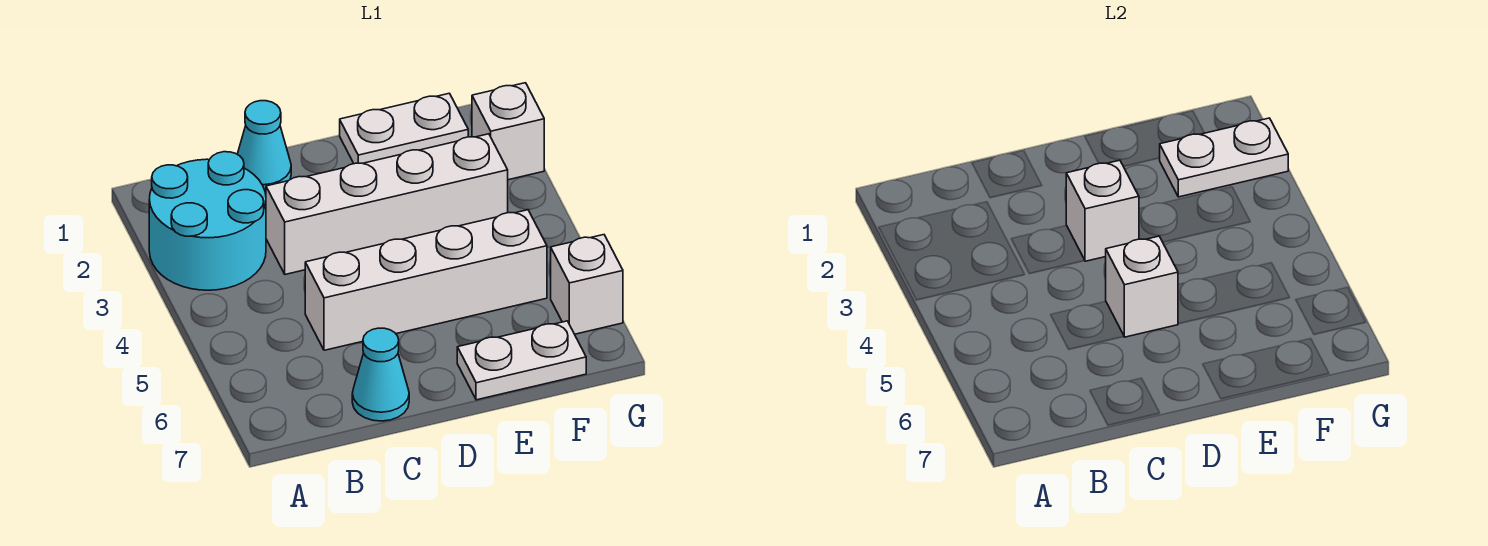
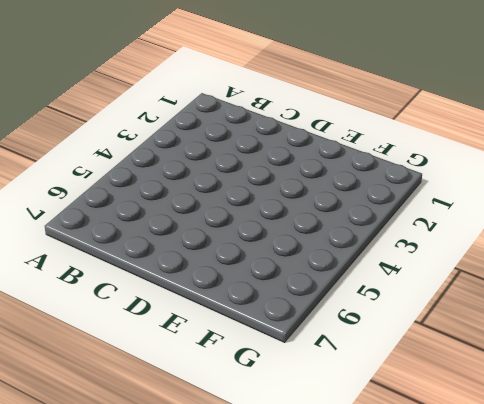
none -> cyan 2x2 round brick [149,152,266,290]
none -> cyan 1x1 cone [237,101,291,193]
none -> white 1x4 brick [266,134,508,274]

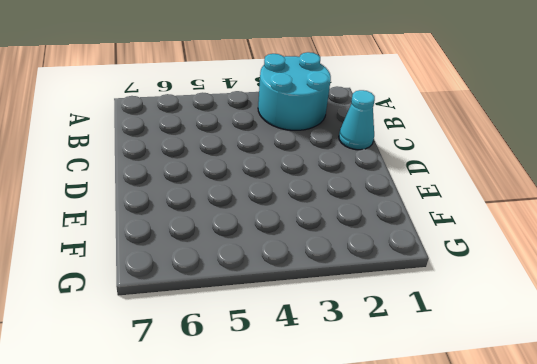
none -> white 1x4 brick [266,134,508,274]
none -> white 1x4 brick [305,210,547,350]
none -> cyan 1x1 cone [352,328,409,421]

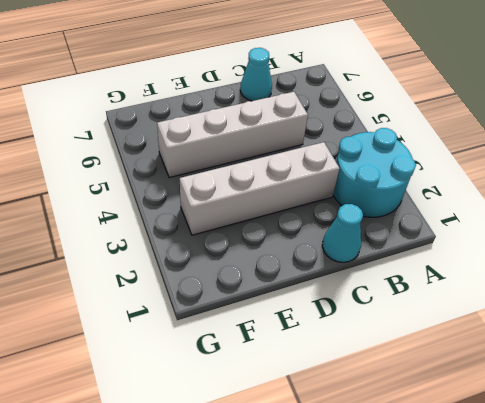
none -> white 1x2 plate [340,93,468,164]
none -> white 1x2 plate [457,321,586,400]
none -> white 1x1 brick [472,83,544,180]

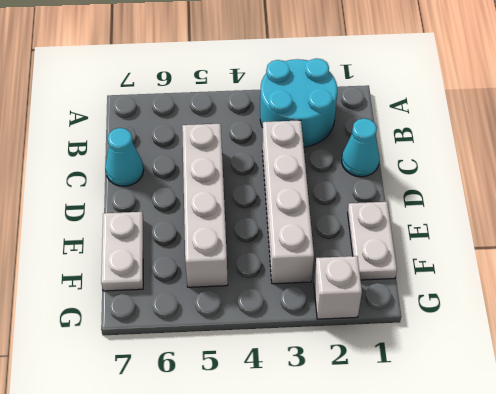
none -> white 1x1 brick [551,235,623,334]
none -> white 1x1 brick [1066,160,1139,261]
none -> white 1x1 brick [1106,236,1178,337]

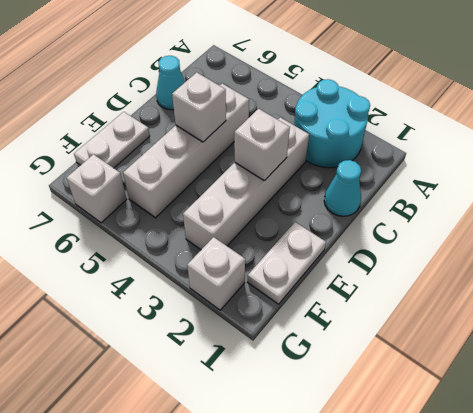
none -> white 1x2 plate [1160,118,1288,197]

